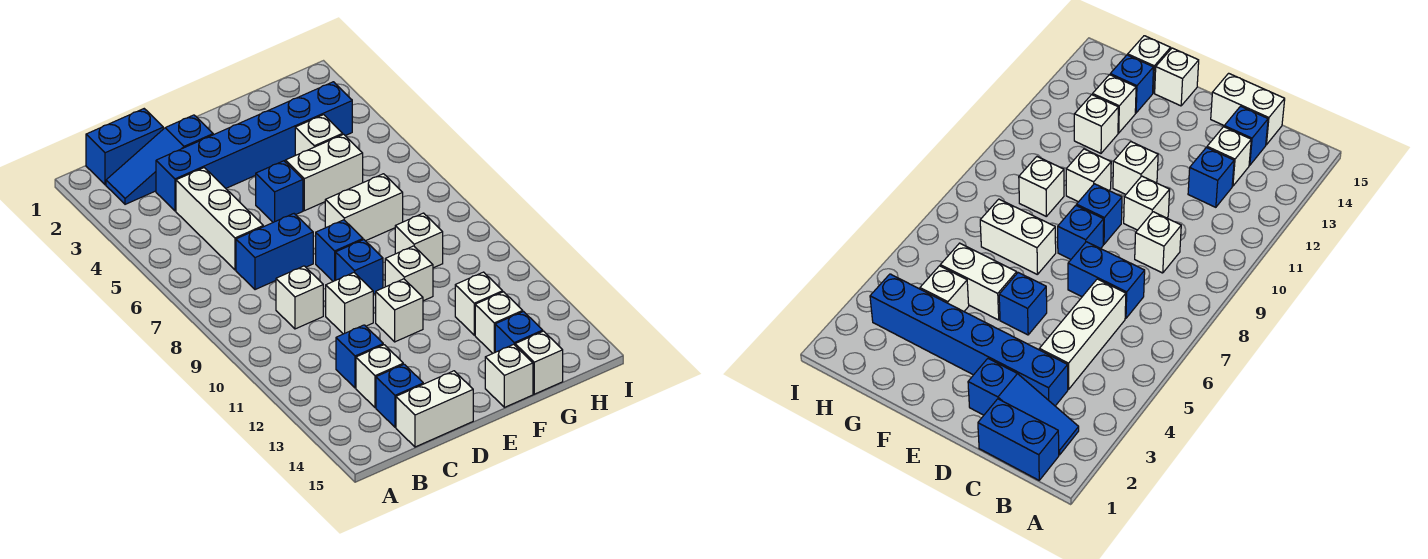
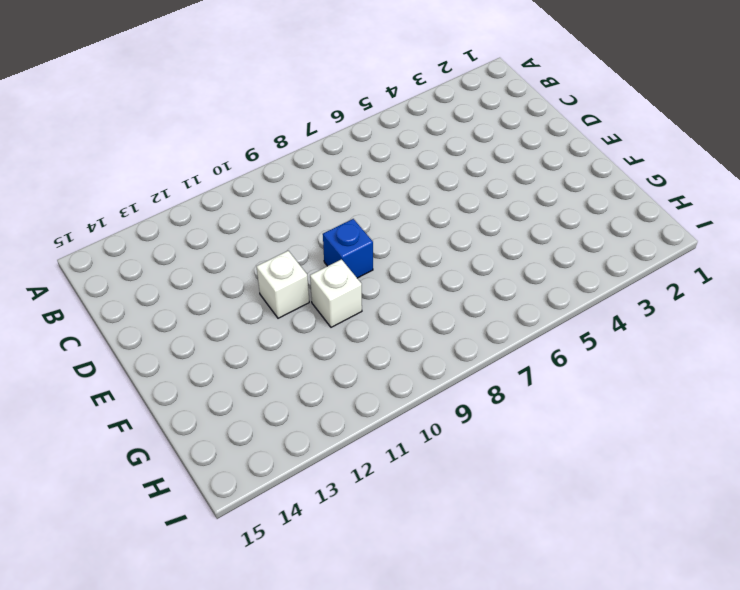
none -> blue 1x2 brick [86,109,163,185]
none -> blue 1x3 slope [106,115,213,204]
none -> blue 1x6 brick [156,82,352,211]

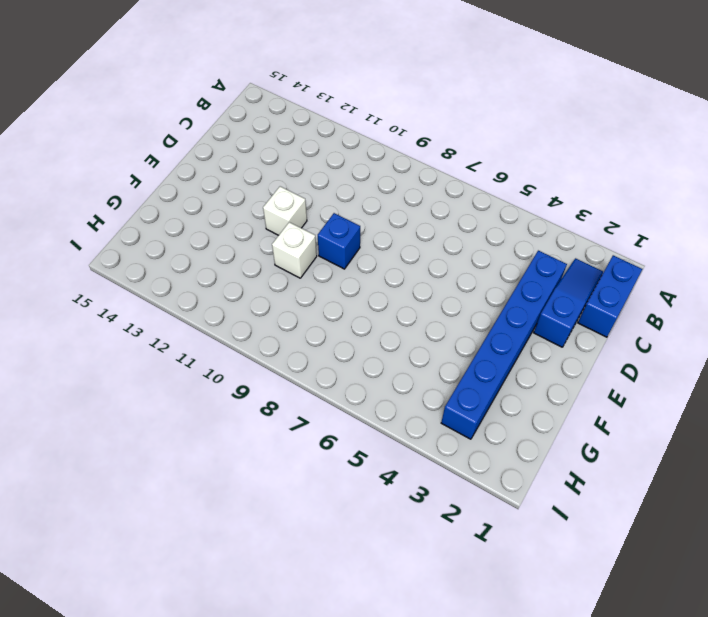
none -> white 1x3 brick [176,168,263,270]
none -> blue 1x2 brick [236,214,313,290]
none -> white 1x1 brick [276,266,323,329]

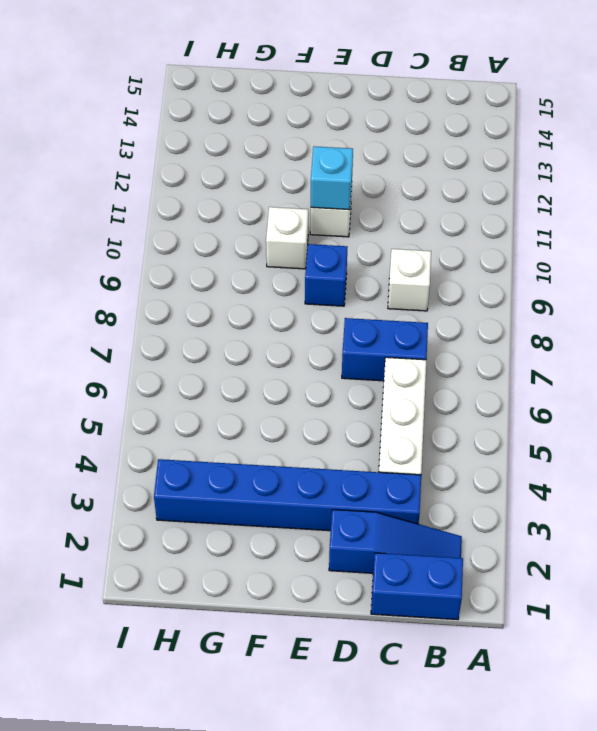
cyan 1x1 brick [311,146,353,210] -> none
none -> blue 1x1 brick [336,325,383,388]
none -> white 1x1 brick [356,345,403,408]
none -> blue 1x1 brick [376,364,423,427]

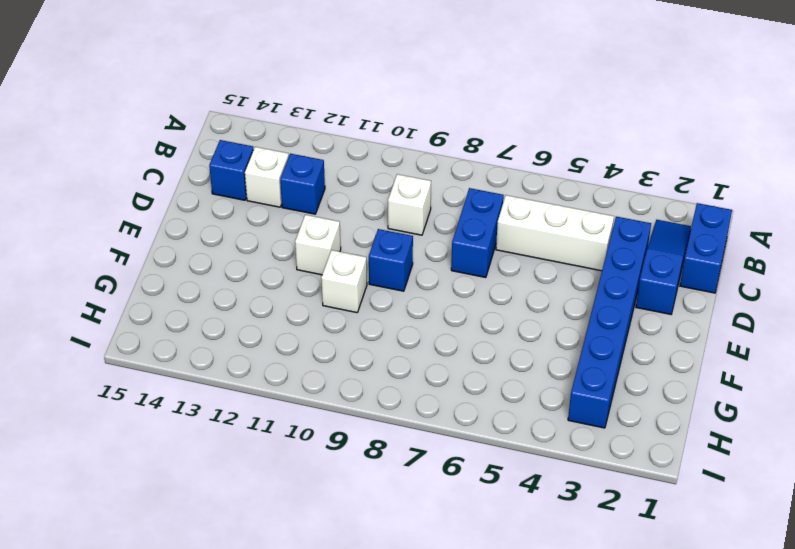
none -> white 1x2 brick [396,371,473,447]
none -> white 1x1 brick [326,273,373,334]
none -> blue 1x1 brick [256,161,303,222]

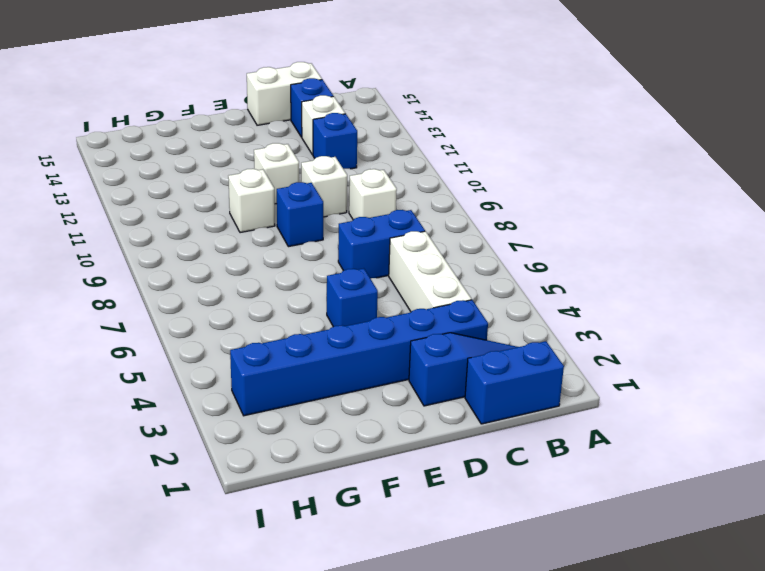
none -> blue 1x1 brick [316,220,363,281]
none -> white 1x2 brick [285,134,363,211]
none -> white 1x2 brick [325,174,403,241]

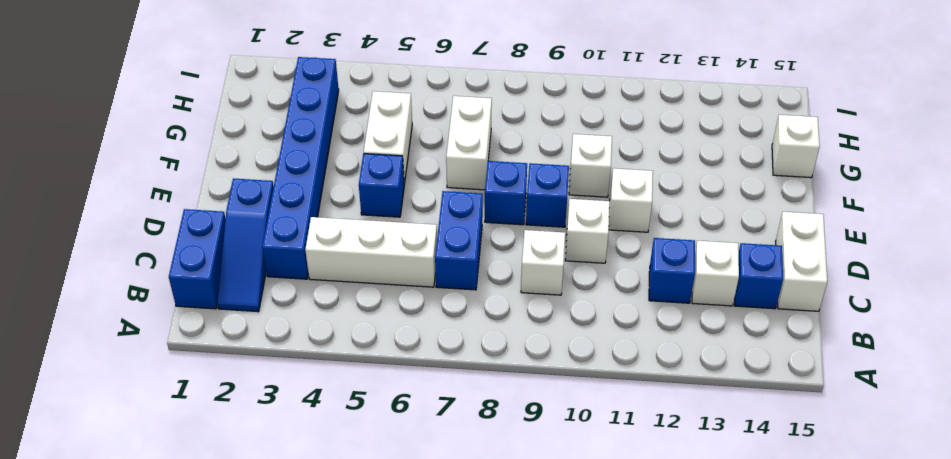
none -> white 1x1 brick [485,344,533,407]
none -> white 1x1 brick [295,115,343,155]
none -> white 1x1 brick [395,213,443,268]

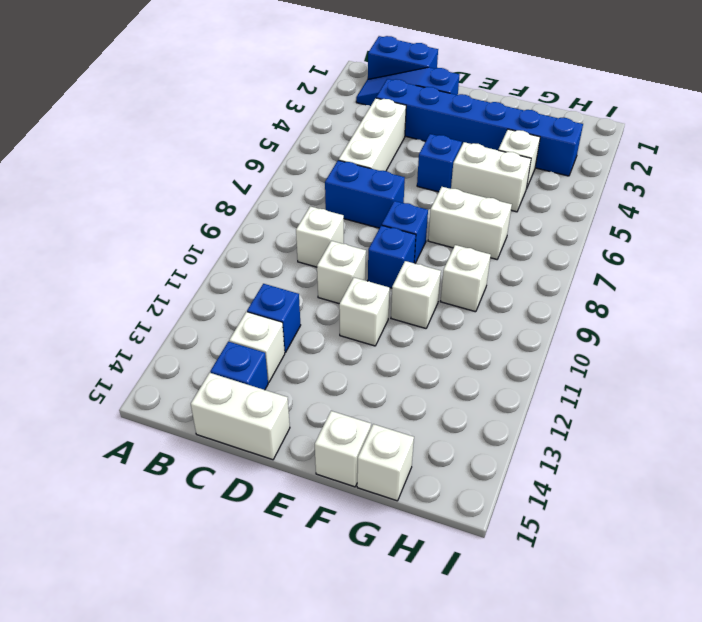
none -> white 1x1 brick [455,272,503,335]
none -> white 1x1 brick [475,292,523,353]
none -> blue 1x1 brick [495,312,543,352]

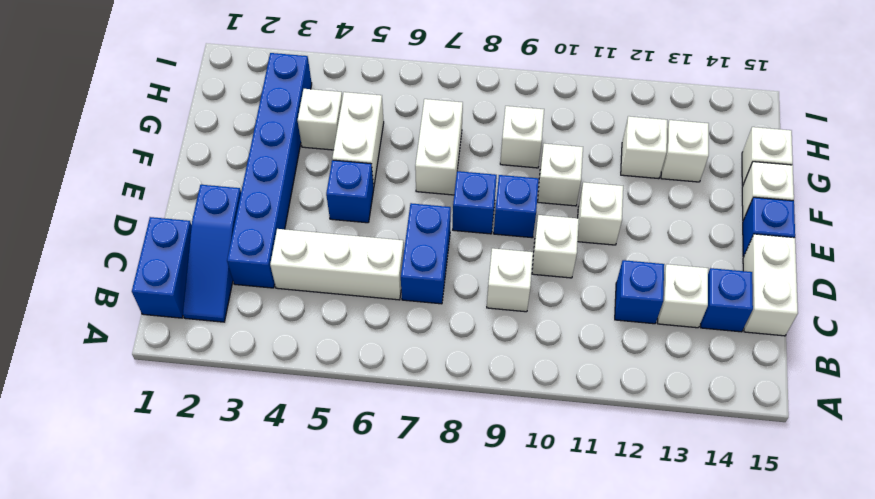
blue 1x1 brick [743,197,795,257] -> blue 1x1 brick moved to [495,312,543,352]

